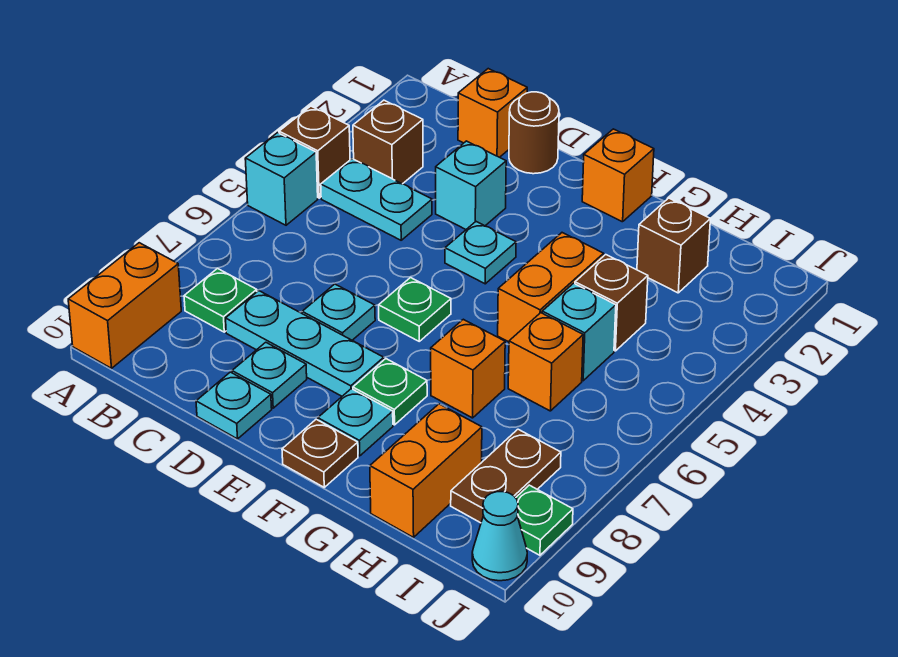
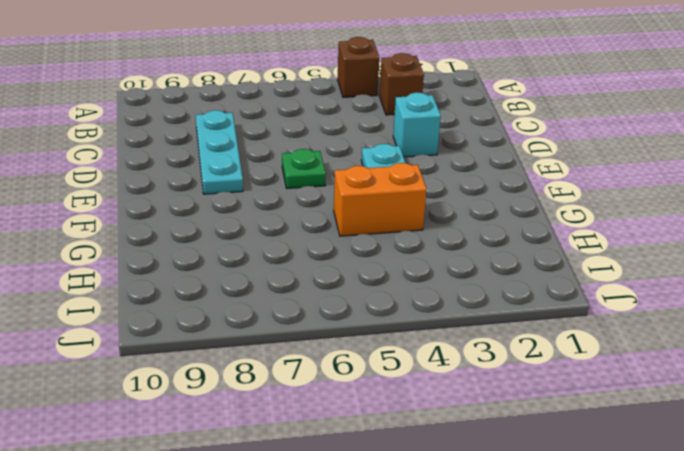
none -> cyan 1x1 brick [245,133,318,225]
none -> orange 1x2 brick [68,243,181,368]
none -> cyan 1x2 plate [321,159,432,240]

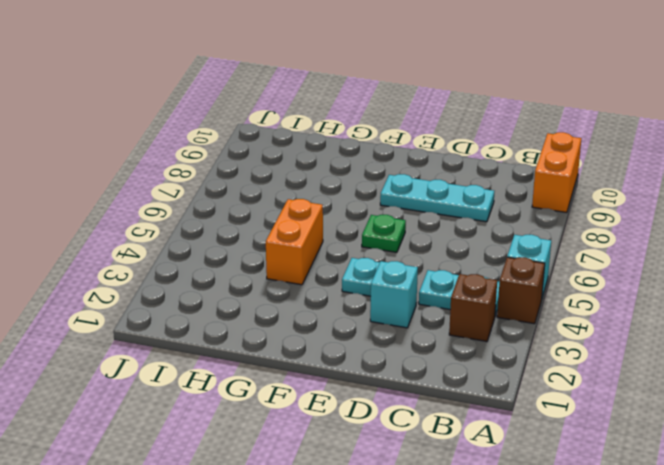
none -> green 1x1 plate [184,269,257,332]
none -> orange 1x1 brick [458,69,527,157]
none -> brown 1x1 round brick [509,92,559,174]

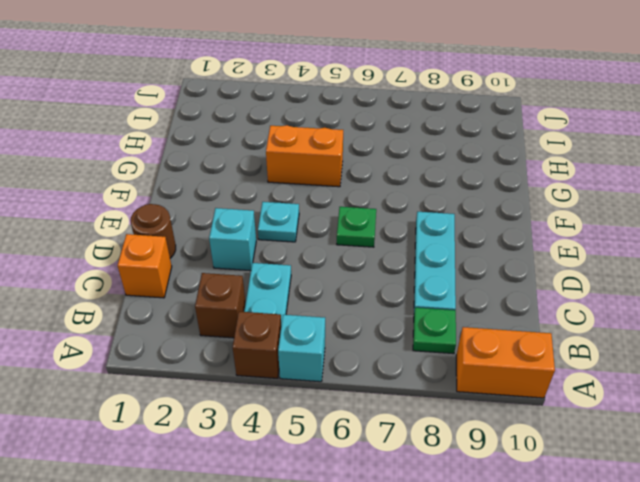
none -> cyan 1x1 plate [302,284,375,340]
none -> cyan 1x1 plate [232,342,307,408]
none -> cyan 1x1 plate [196,372,272,439]

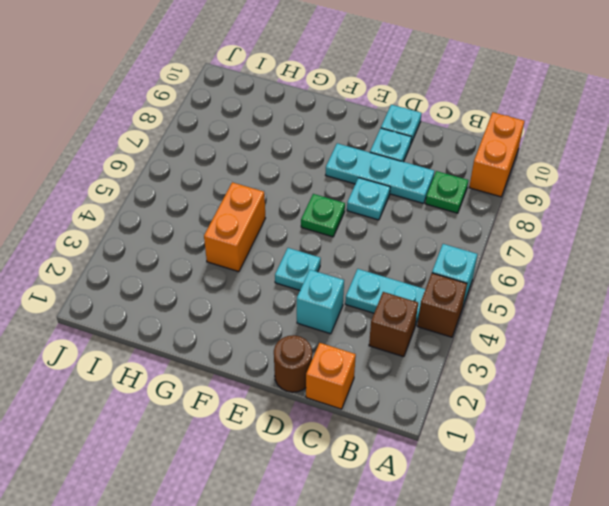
none -> orange 1x1 brick [582,129,654,222]
none -> green 1x1 plate [353,359,427,425]
none -> cyan 1x1 plate [318,389,393,456]

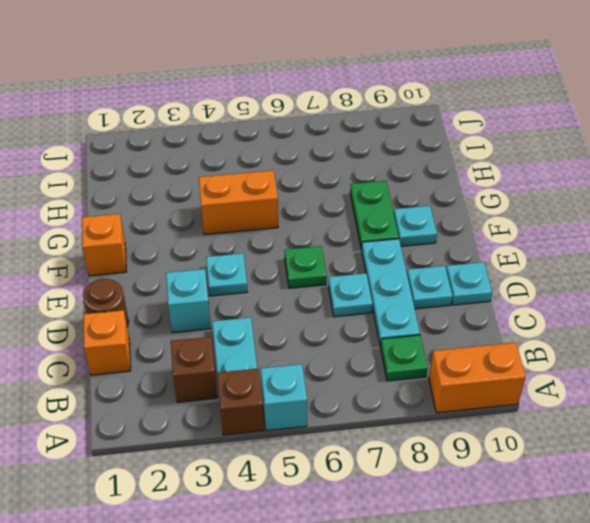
green 1x2 plate [350,181,399,250] -> green 1x1 plate [353,359,427,425]
none -> brown 1x1 plate [282,419,358,487]
none -> orange 1x1 brick [431,319,505,418]
none -> brown 1x1 brick [637,198,710,293]

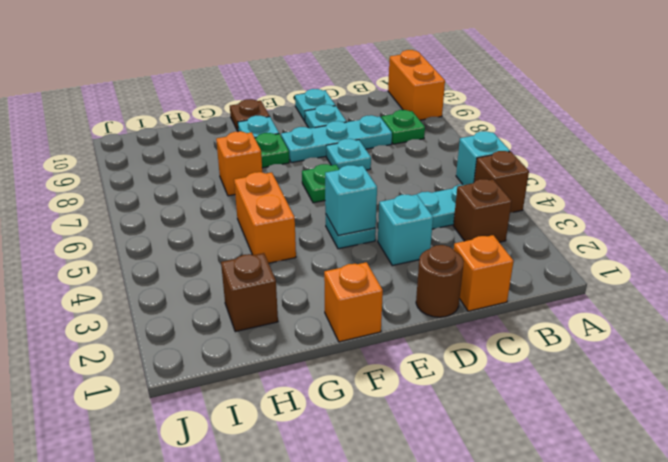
cyan 1x1 brick [325,165,377,236] -> cyan 1x1 brick moved to [542,283,616,381]
none -> brown 1x1 brick [575,255,648,351]
none -> orange 1x1 brick [508,313,583,411]
none -> orange 1x2 brick [370,404,482,537]

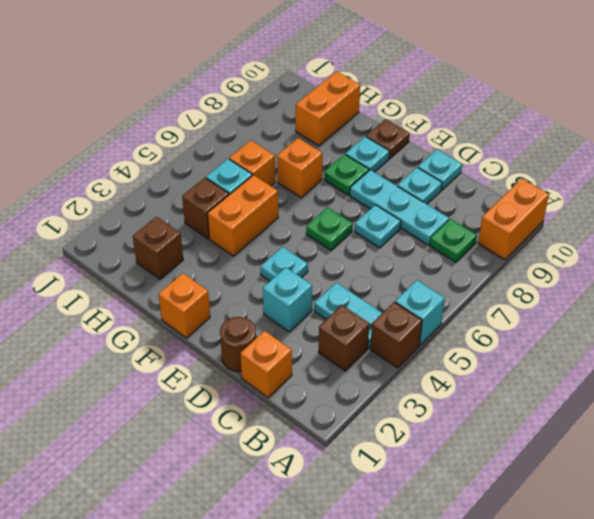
none -> brown 1x2 plate [451,429,561,523]
none -> green 1x1 plate [516,485,573,555]
none -> cyan 1x1 cone [472,492,527,581]

